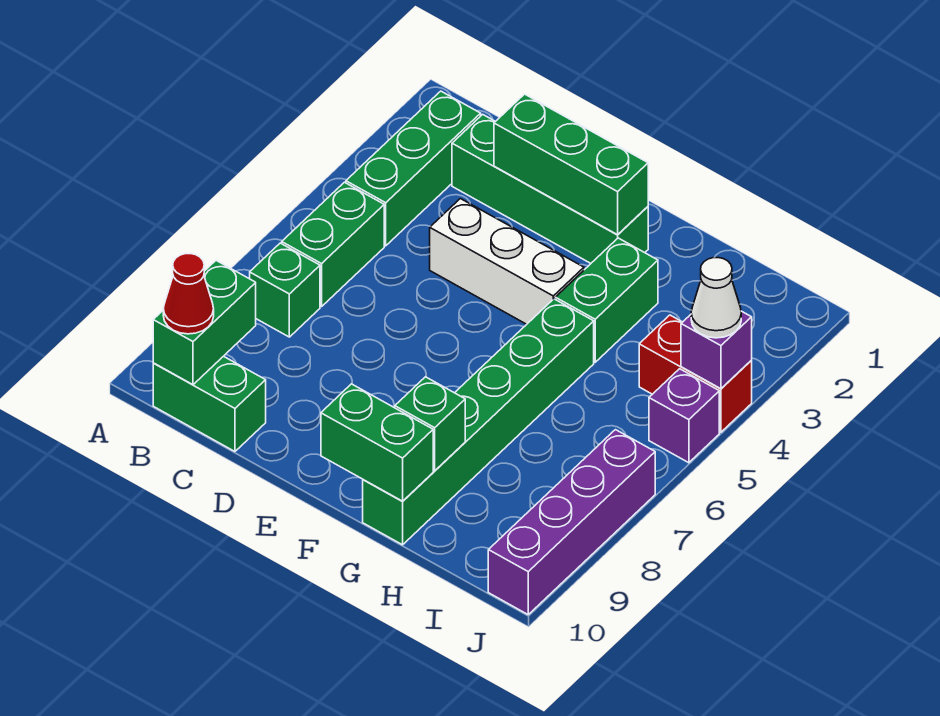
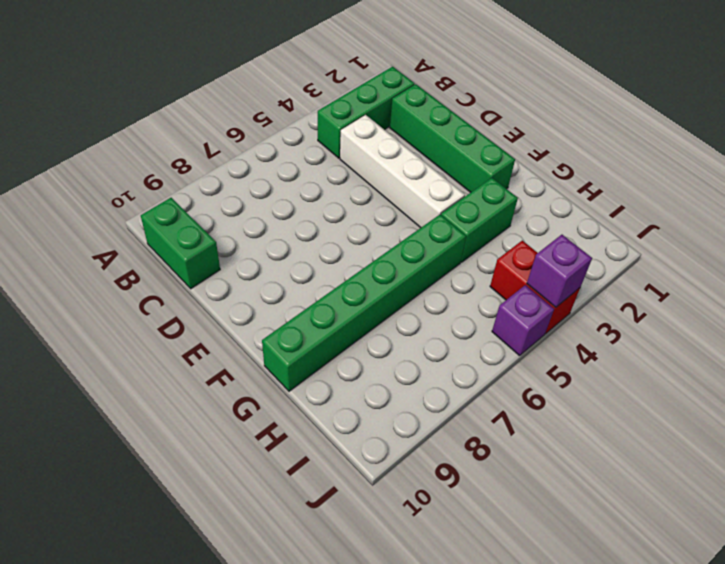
white 1x4 brick [340,115,465,228] -> white 1x3 brick [430,199,584,324]
none -> green 1x2 brick [282,182,384,307]
none -> green 1x1 brick [250,243,320,337]
none -> purple 1x4 brick [488,430,655,614]

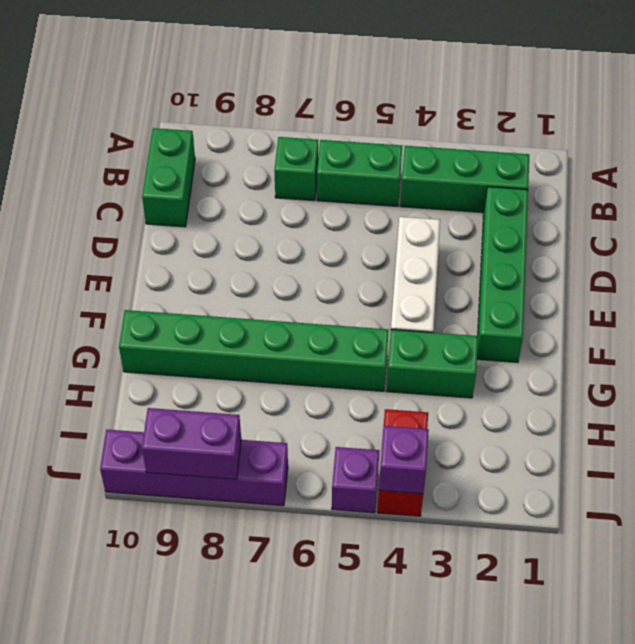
purple 1x2 brick [142,408,241,479] -> none
none -> green 1x2 brick [153,261,256,385]
none -> green 1x3 brick [494,94,648,235]
none -> green 1x2 brick [321,384,433,501]

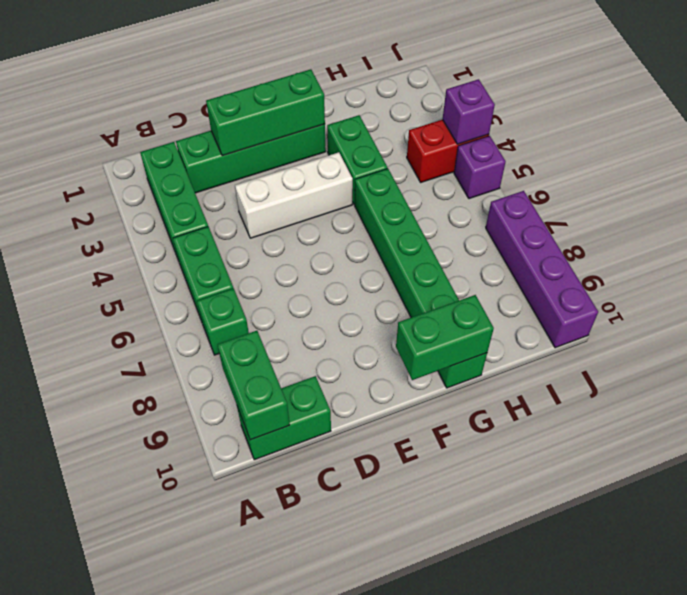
none -> green 1x1 brick [395,377,465,471]
none -> red 1x1 cone [163,254,214,334]
none -> white 1x1 cone [691,258,741,338]

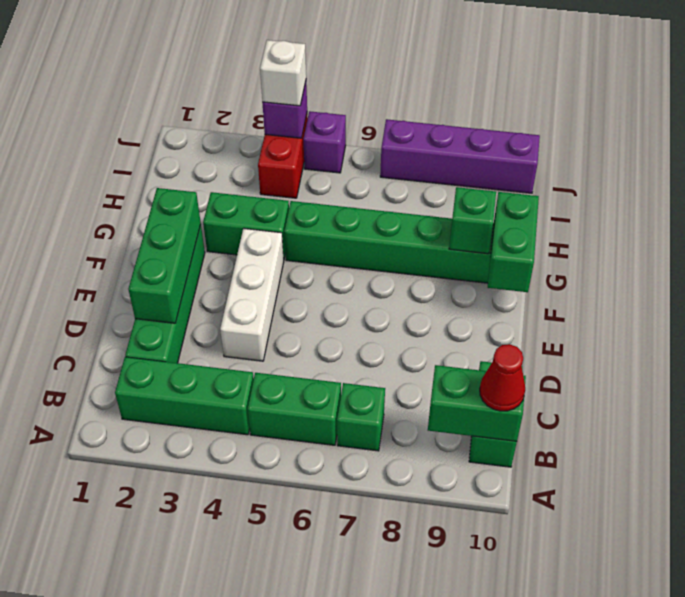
white 1x1 brick [260,40,306,106] -> white 1x1 cone [691,258,741,338]

